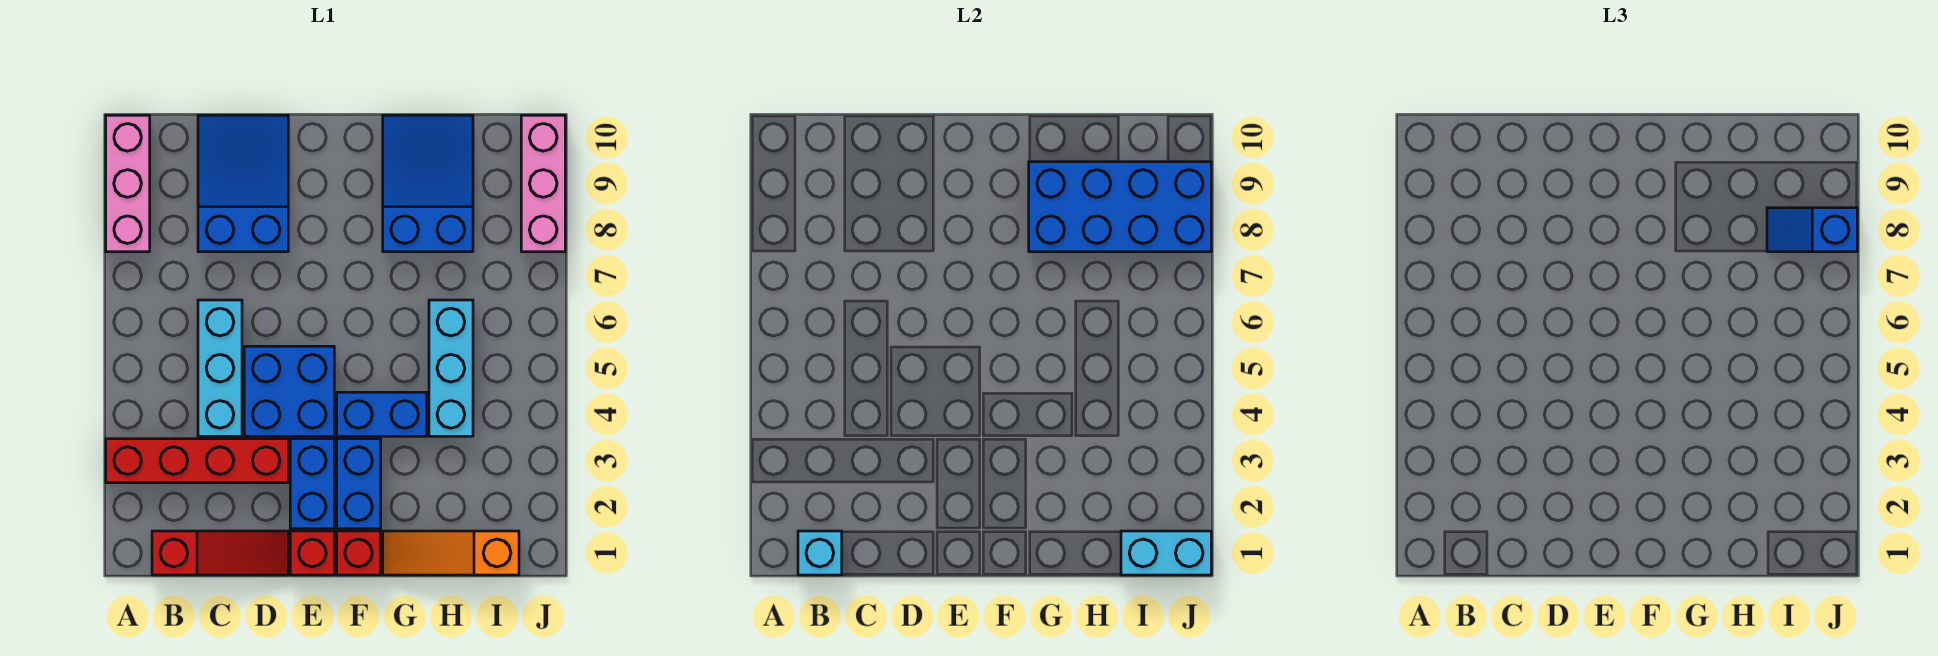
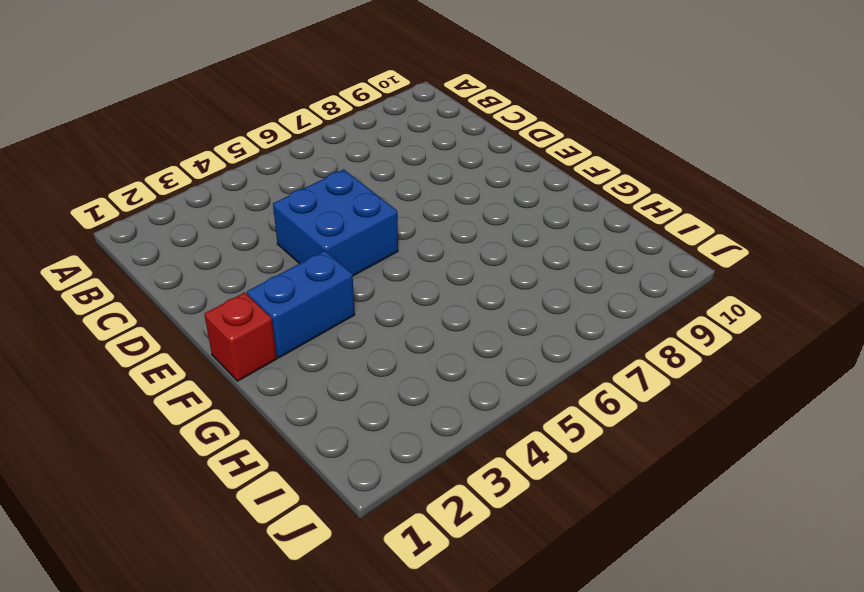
none -> red 1x4 brick [106,439,288,483]
none -> pink 1x3 brick [106,115,150,252]
none -> red 1x3 slope [152,531,288,575]

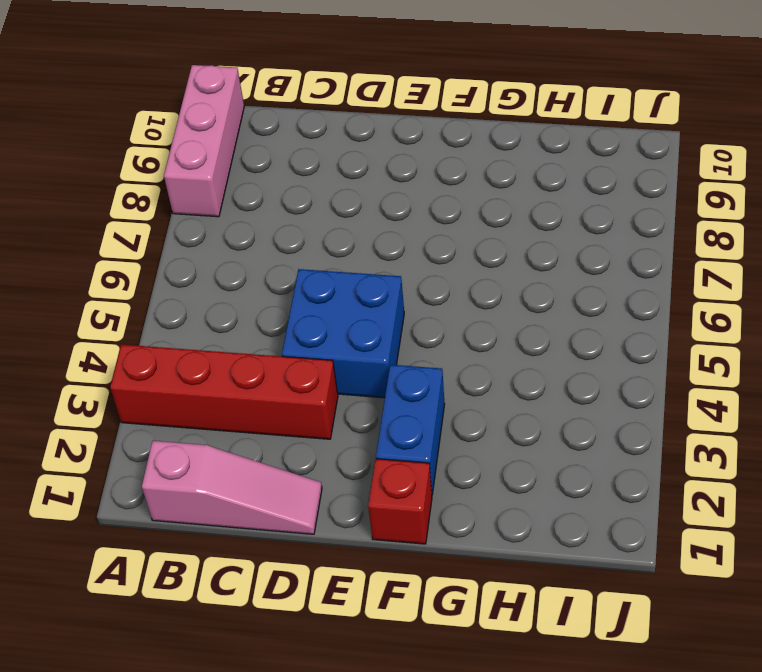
pink 1x3 slope [142,441,322,534] -> red 1x3 slope [152,531,288,575]
none -> cyan 1x3 brick [198,300,242,436]
none -> blue 2x3 slope [198,115,288,252]
none -> red 1x1 brick [290,531,334,575]

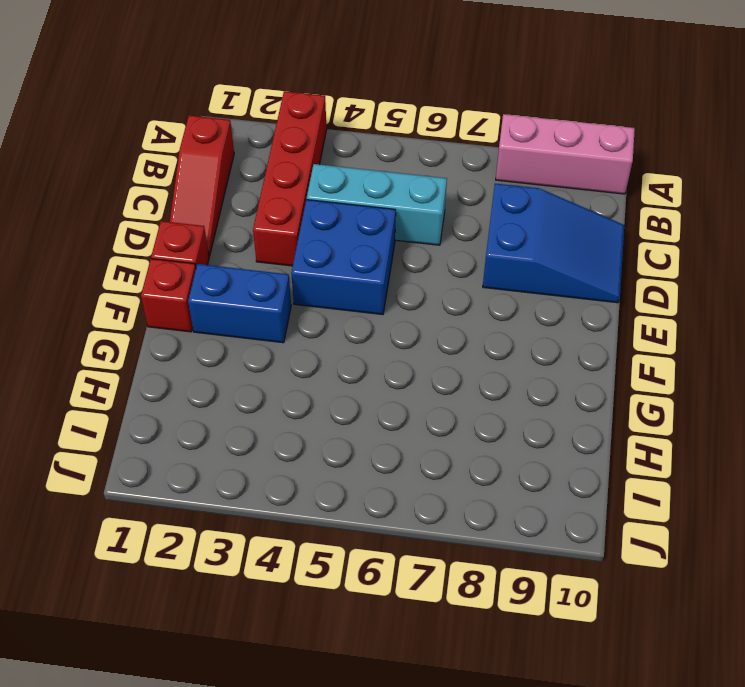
none -> blue 1x2 brick [290,439,334,529]
none -> blue 1x2 brick [337,392,427,436]
none -> orange 1x3 slope [383,531,519,575]

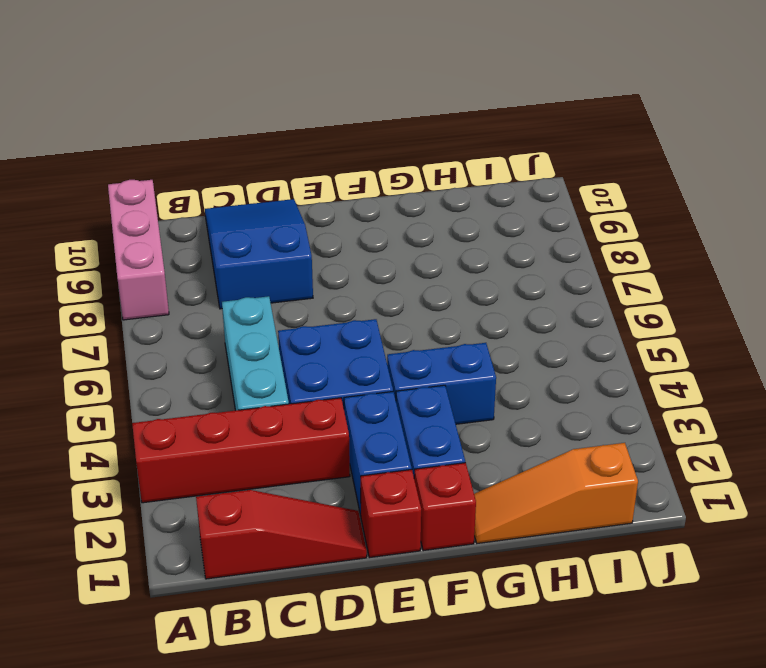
none -> blue 2x3 slope [383,115,473,252]
none -> cyan 1x3 brick [429,300,473,436]
none -> pink 1x3 brick [521,115,565,252]

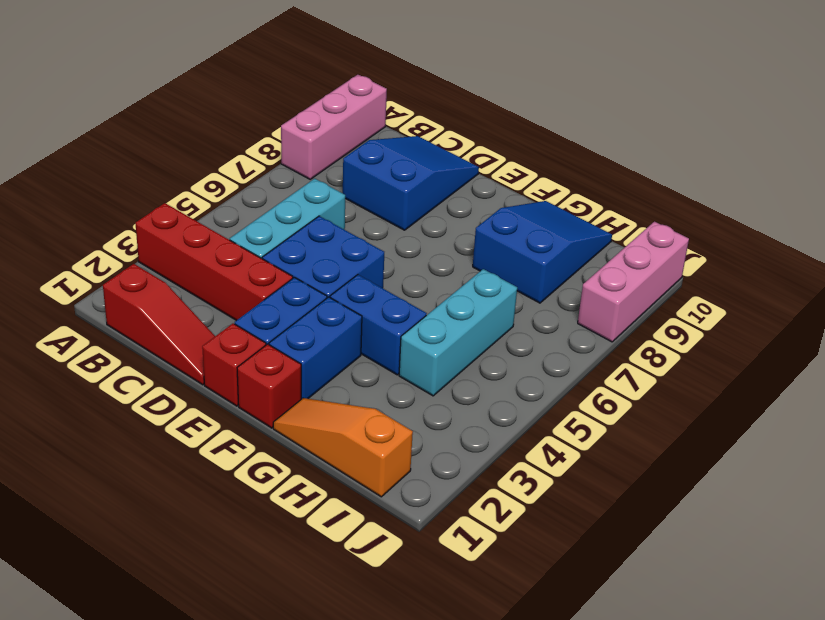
none -> cyan 1x1 brick [798,531,842,575]
none -> blue 2x4 brick [1029,162,1211,252]
none -> cyan 1x2 brick [1121,531,1211,575]

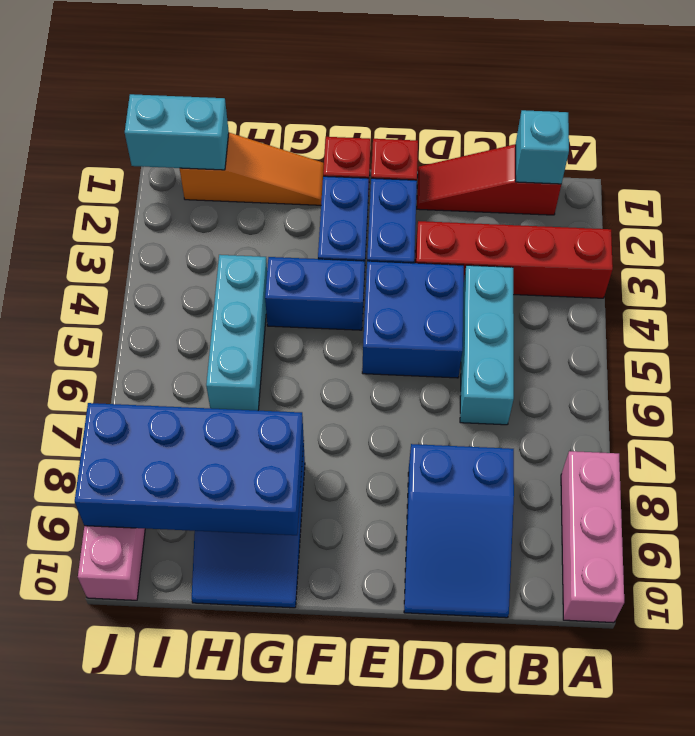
none -> blue 1x2 slope [1767,208,1857,252]

